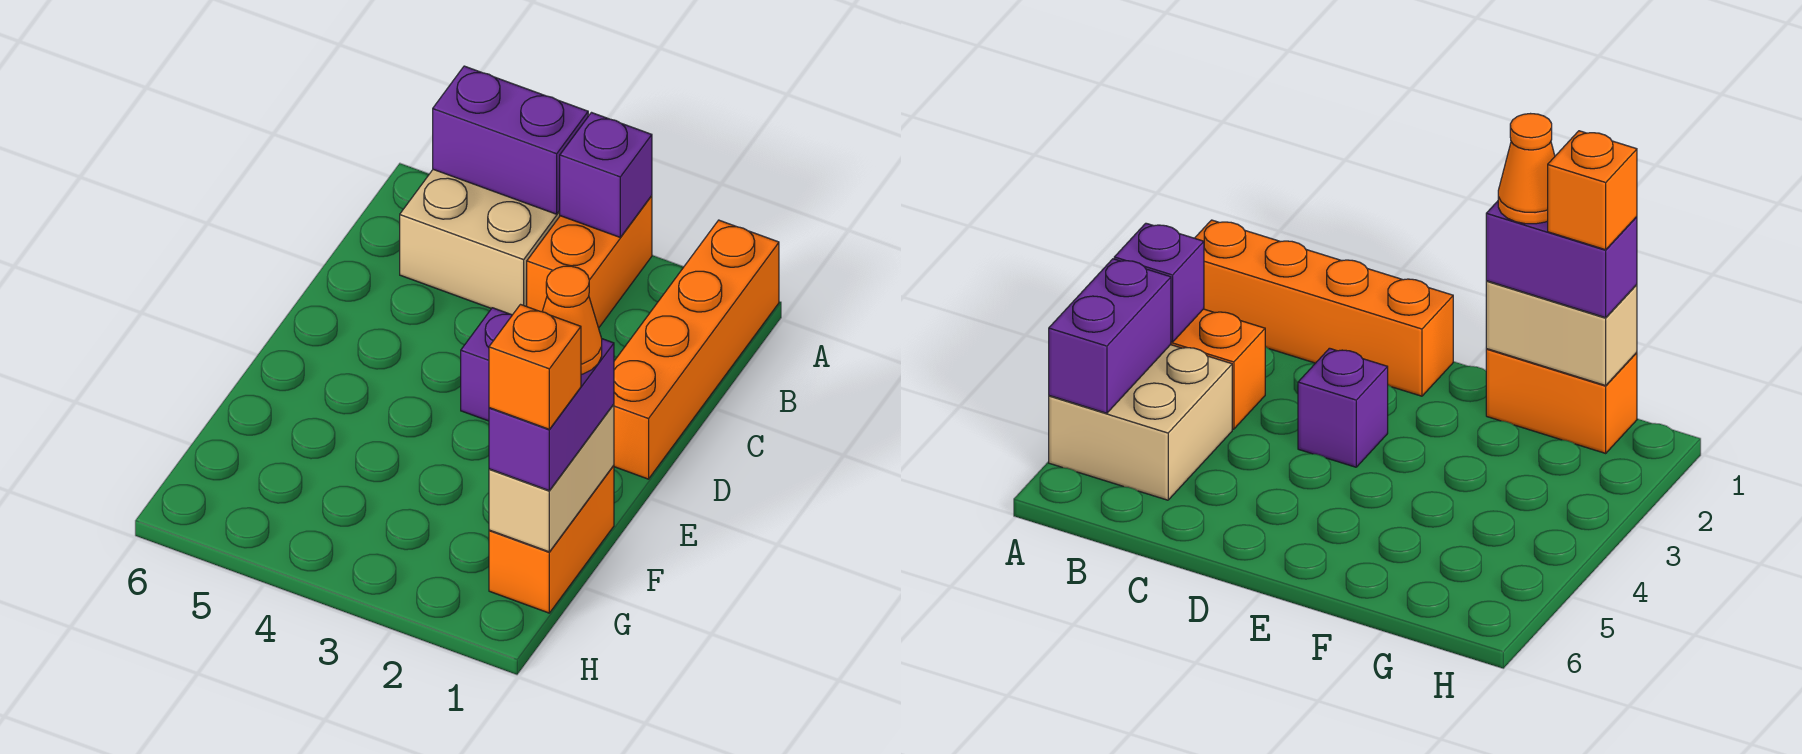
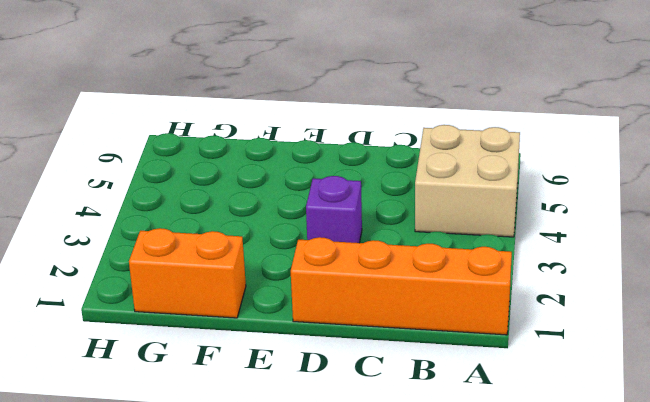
none -> orange 1x2 brick [527,196,652,328]
none -> purple 1x1 brick [560,113,652,237]

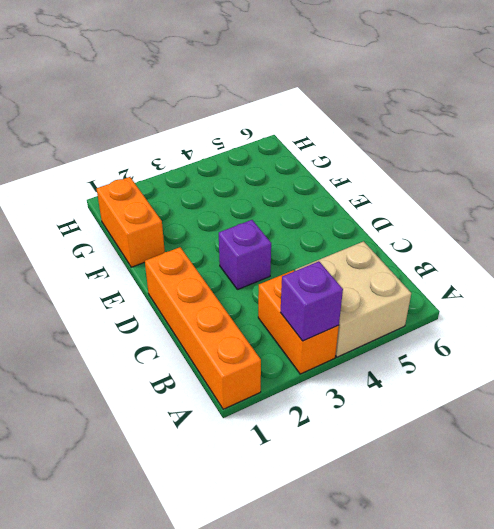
none -> purple 1x2 brick [433,66,588,214]
none -> tan 1x2 brick [489,404,614,552]

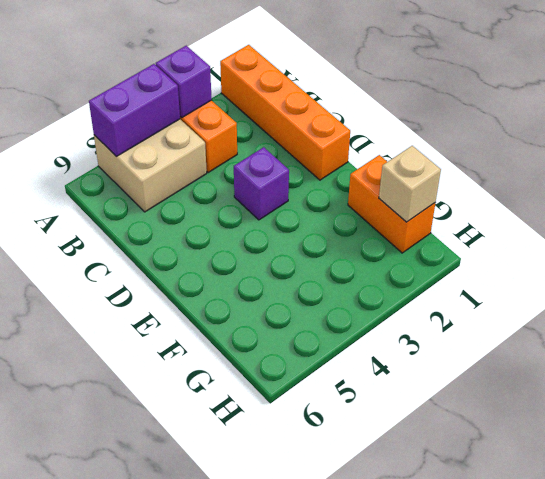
tan 1x1 brick [379,146,441,222] -> tan 1x2 brick [489,404,614,552]
none -> purple 1x2 brick [489,339,614,490]
none -> orange 1x1 cone [542,266,602,374]

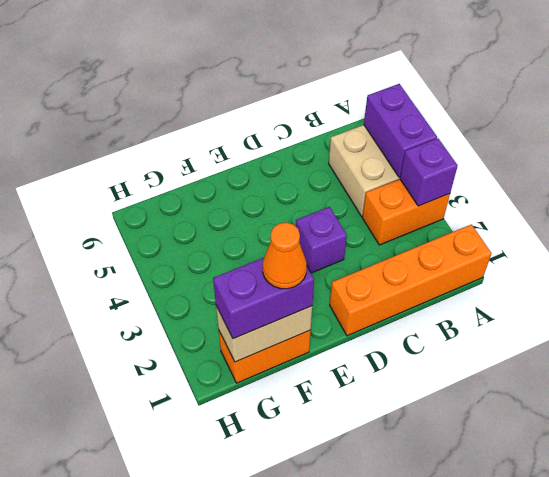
none -> orange 1x1 brick [489,305,581,429]

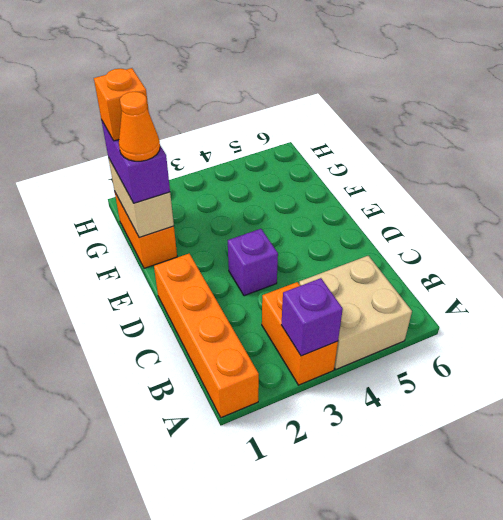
none -> purple 1x2 brick [433,66,588,214]

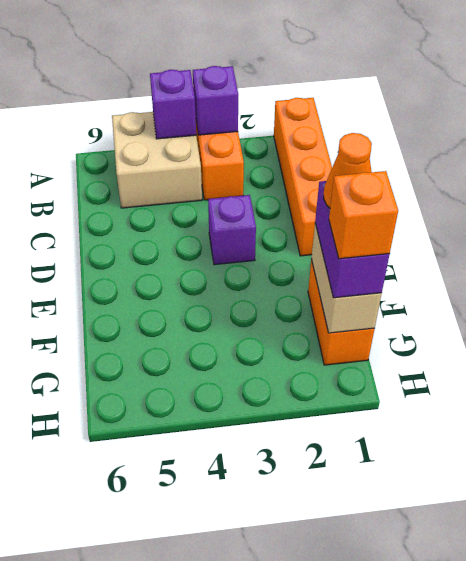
purple 1x1 brick [150,70,196,139] -> purple 1x2 brick [433,66,588,214]

